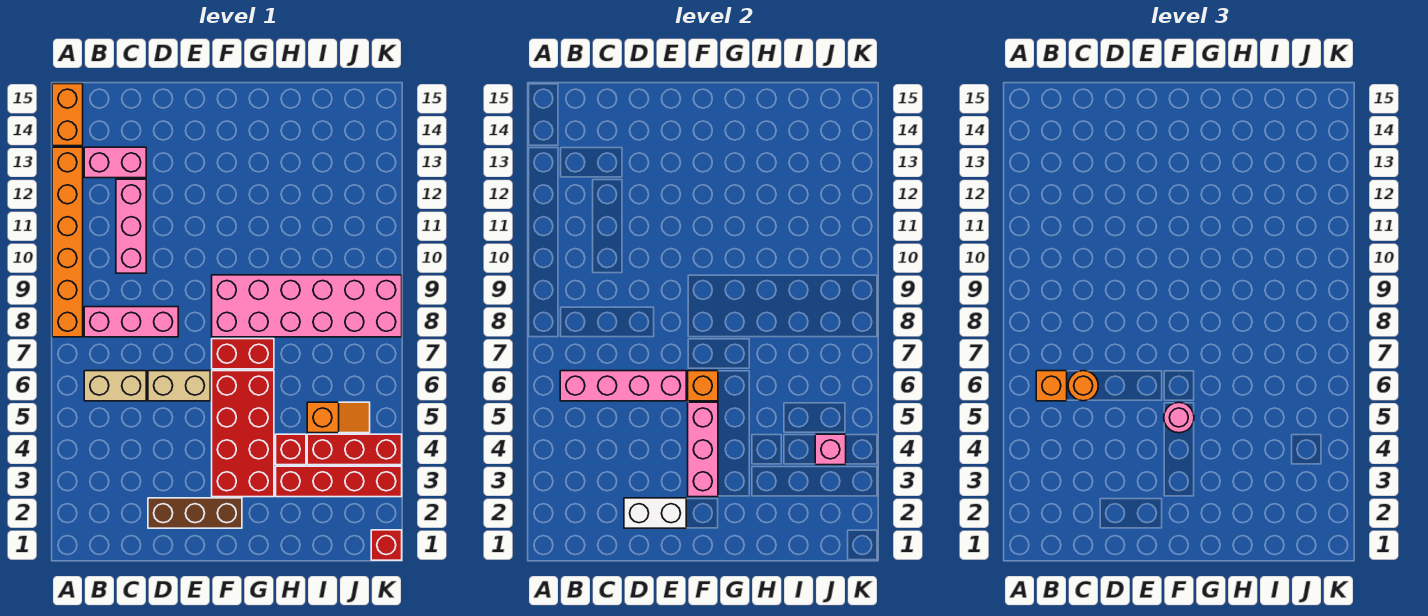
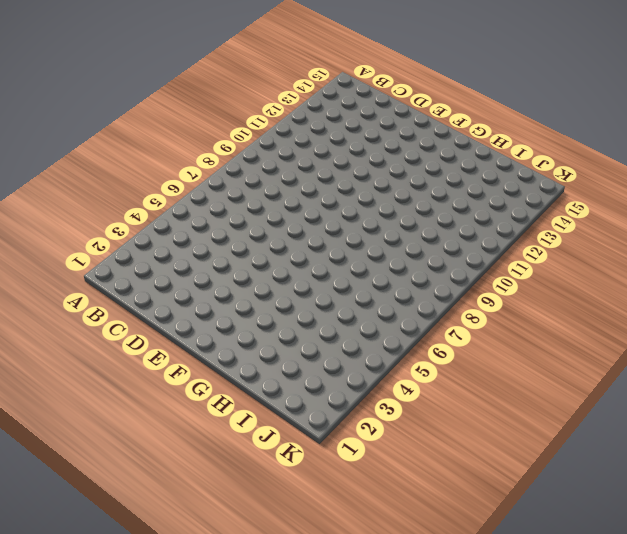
none -> orange 1x6 brick [52,147,83,337]
none -> orange 1x2 brick [52,84,83,146]
none -> tan 1x2 brick [84,371,146,401]

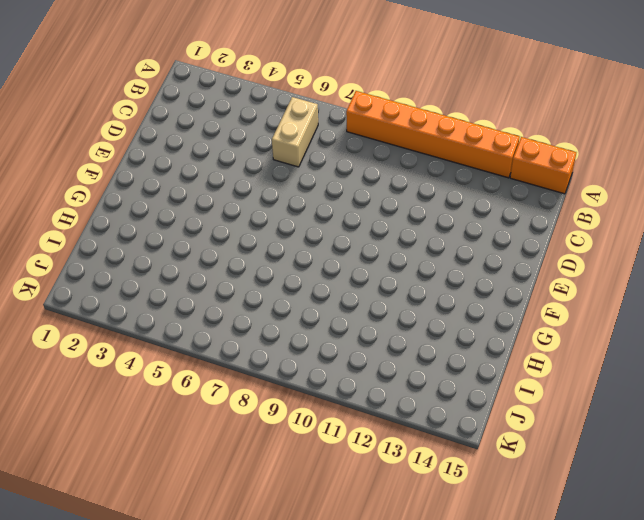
none -> pink 1x3 brick [84,307,178,337]
none -> pink 1x2 brick [84,147,146,178]
none -> pink 1x3 brick [116,179,146,273]

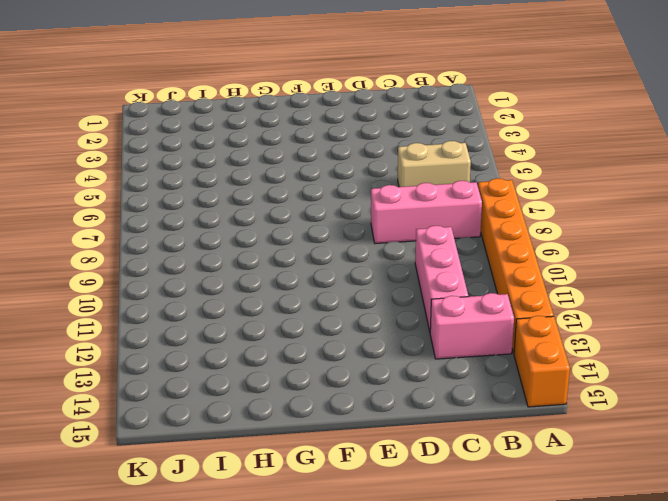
none -> brown 1x3 brick [148,498,242,528]
none -> tan 1x2 brick [148,371,210,401]
none -> red 2x4 brick [212,371,274,497]

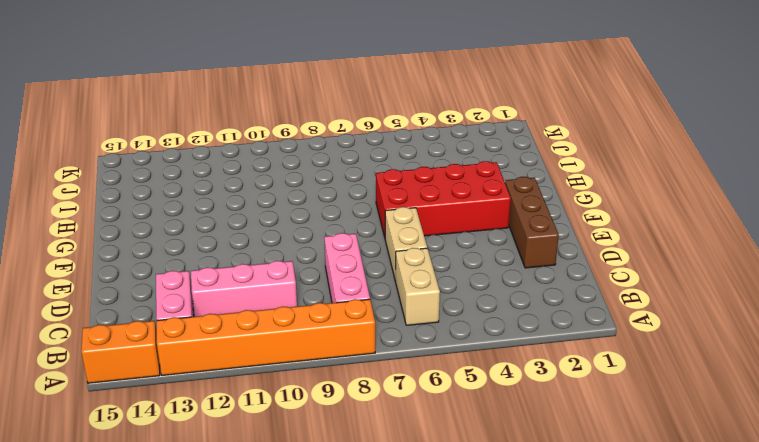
none -> red 1x2 brick [212,339,274,369]
none -> pink 2x6 brick [212,275,402,337]
none -> red 1x4 brick [276,466,402,497]

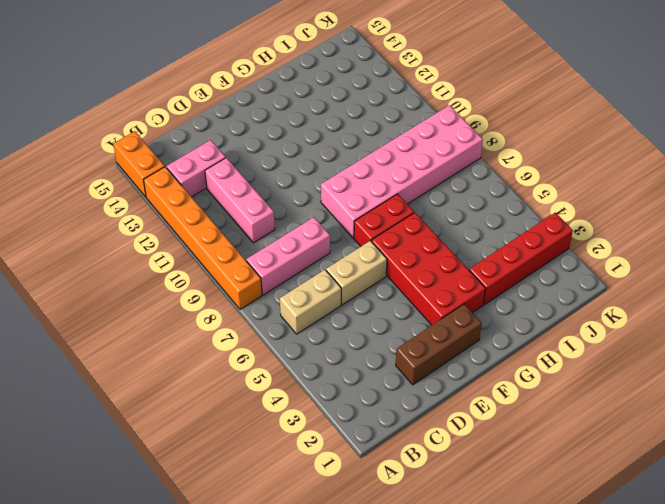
none -> red 1x1 brick [276,434,306,465]
none -> red 1x3 brick [307,434,402,465]
none -> orange 1x2 slope [307,402,370,433]

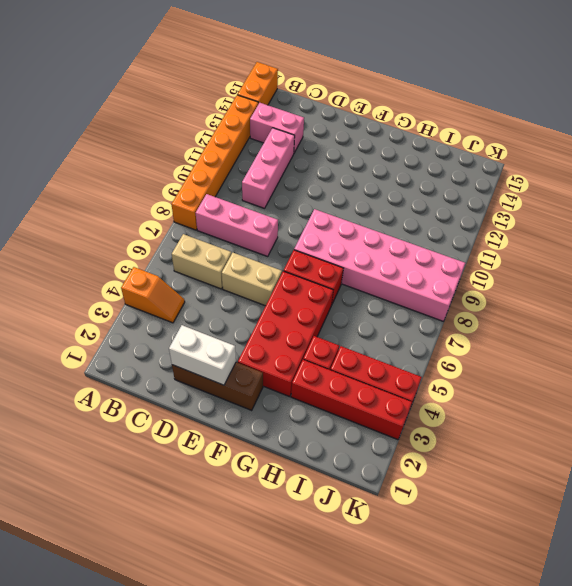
orange 1x2 slope [121,267,185,323] -> orange 1x2 slope moved to [307,402,370,433]
none -> red 1x1 brick [371,530,402,560]
none -> pink 1x4 brick [560,371,686,401]
none -> pink 1x3 brick [688,402,718,497]

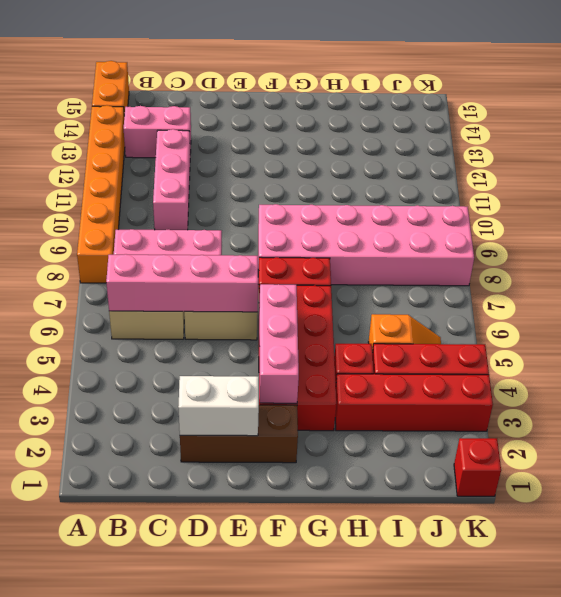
none -> orange 1x1 brick [688,371,718,401]
none -> pink 1x1 brick [815,434,846,465]
none -> orange 1x1 brick [1036,371,1067,401]

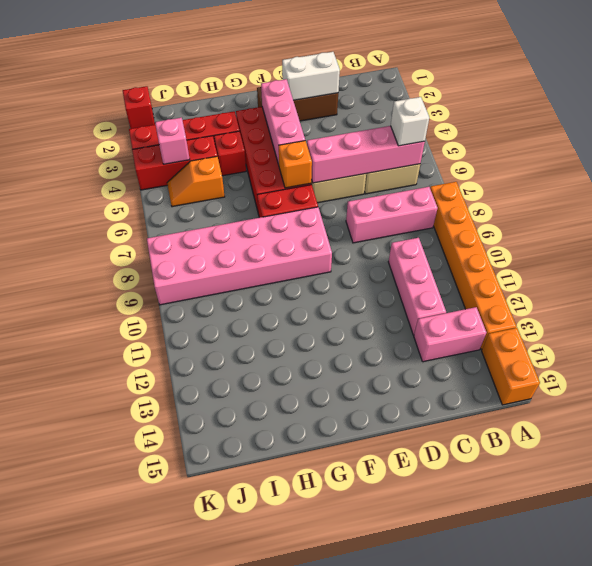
white 1x1 brick [391,97,429,146] -> orange 1x1 brick [1036,371,1067,401]
none -> orange 1x1 round brick [1068,371,1098,401]
none -> pink 1x1 round brick [1164,402,1194,433]

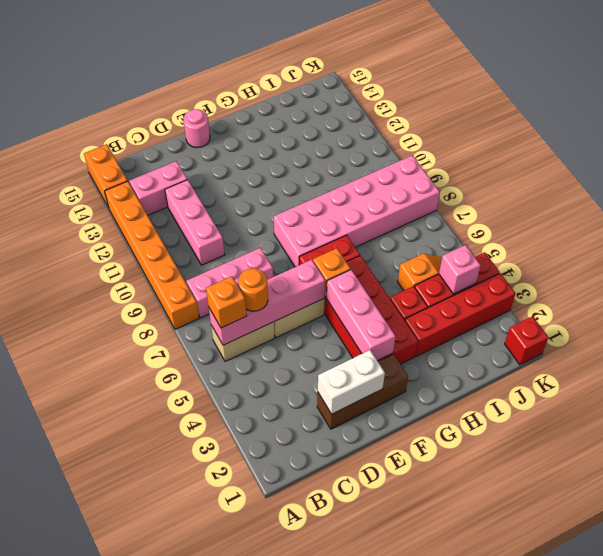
pink 1x1 round brick [184,109,210,148] -> pink 1x1 round brick moved to [1164,402,1194,433]

